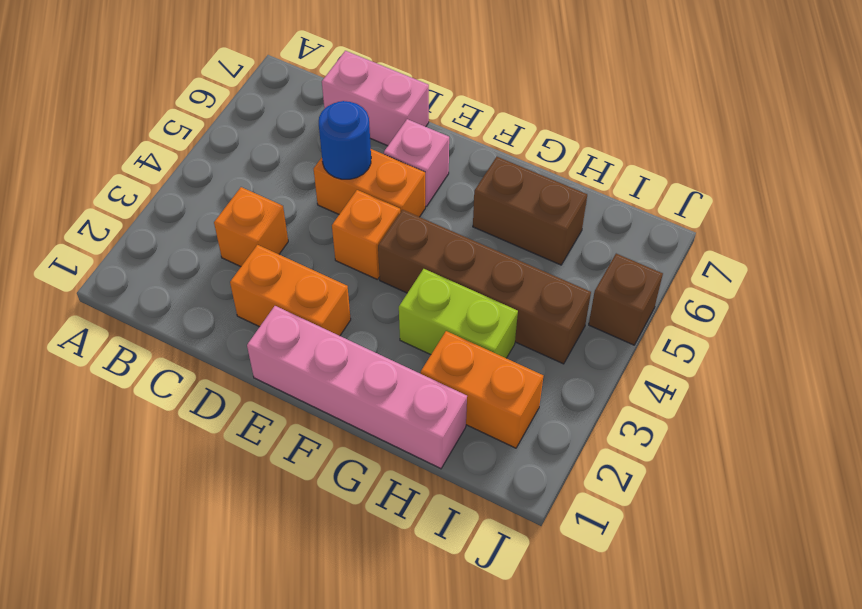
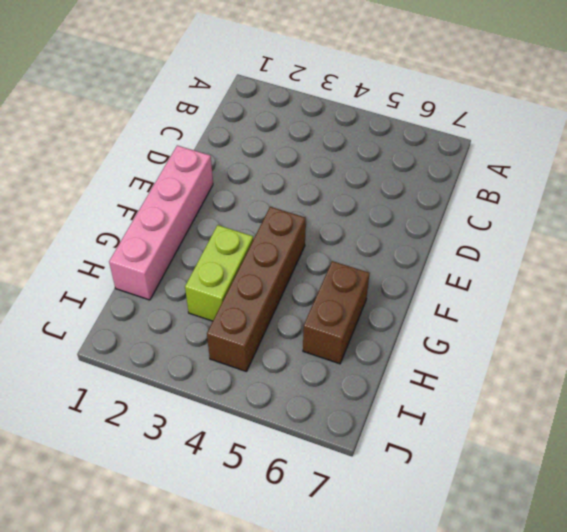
none -> orange 1x1 brick [214,187,288,267]
none -> pink 1x2 brick [322,51,429,146]
none -> orange 1x2 brick [230,245,351,336]

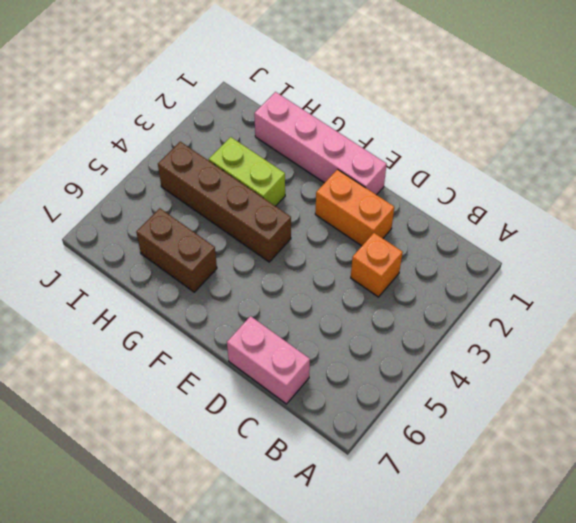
none -> orange 1x2 brick [314,149,425,217]
none -> orange 1x1 brick [332,190,400,280]
none -> pink 1x1 brick [384,119,449,207]

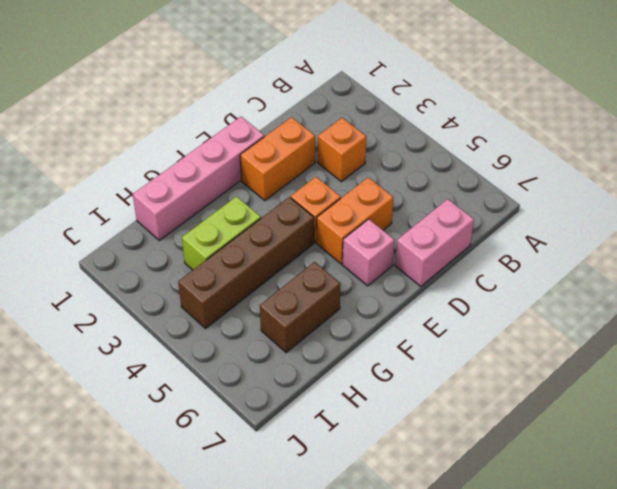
none -> orange 1x2 brick [421,331,543,448]
none -> brown 1x1 brick [589,254,663,345]
none -> blue 1x1 round brick [319,101,371,179]

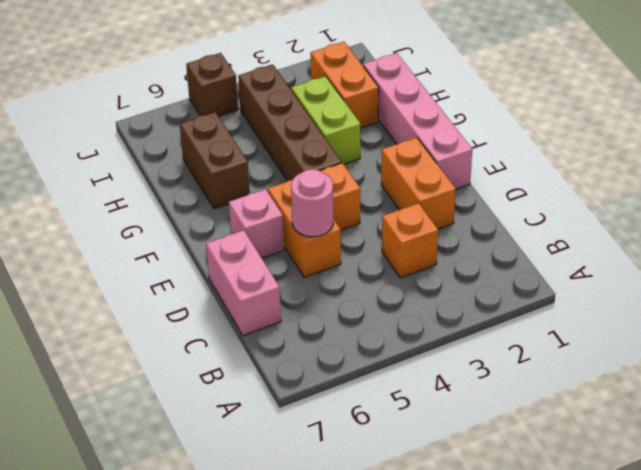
pink 1x1 round brick [291,169,333,237] -> blue 1x1 round brick [319,101,371,179]

